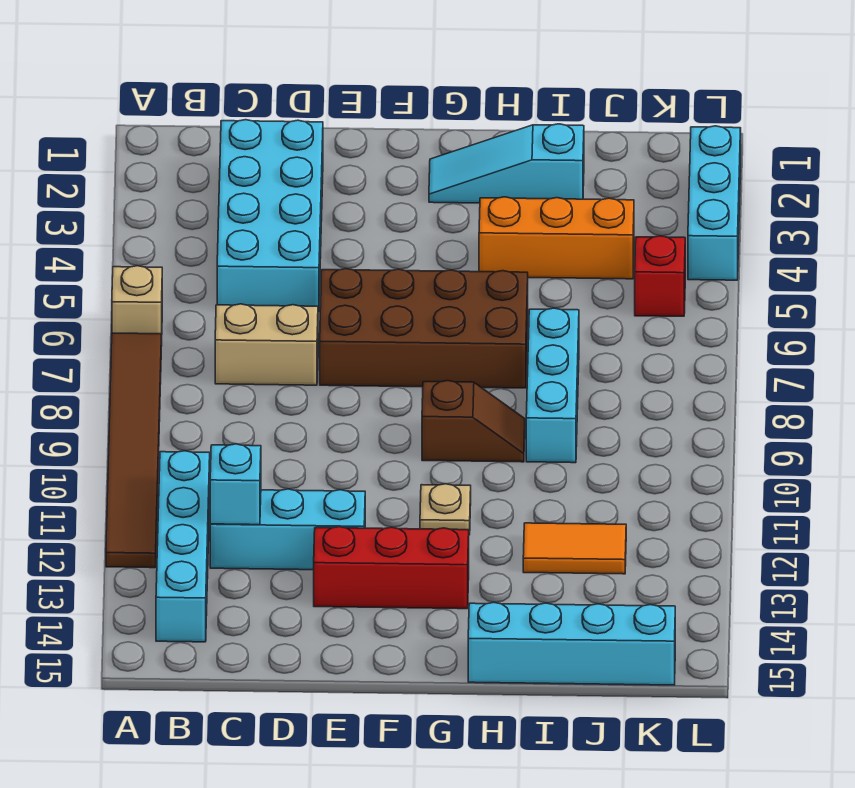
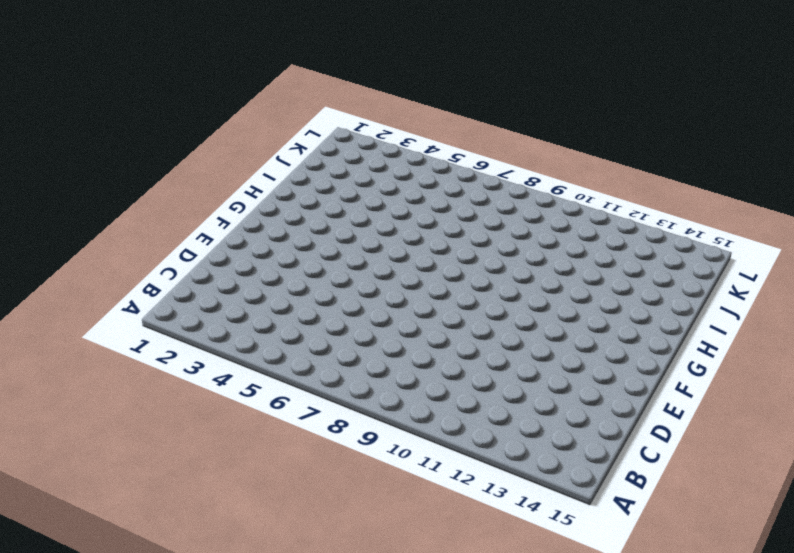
none -> tan 1x1 brick [112,266,162,346]
none -> brown 1x6 tile [106,333,161,568]
none -> cyan 1x4 brick [156,451,210,642]

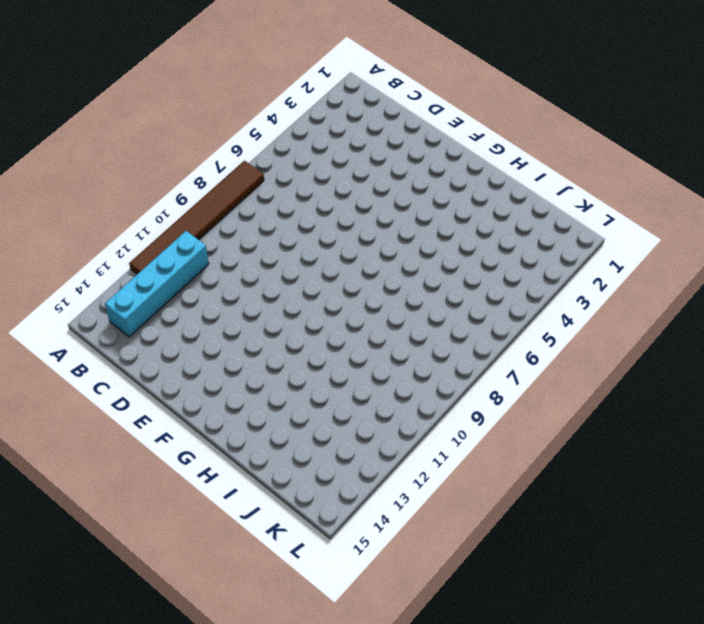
none -> tan 1x1 brick [112,266,162,346]
none -> cyan 2x4 brick [217,120,323,312]
none -> tan 1x2 brick [215,304,318,385]

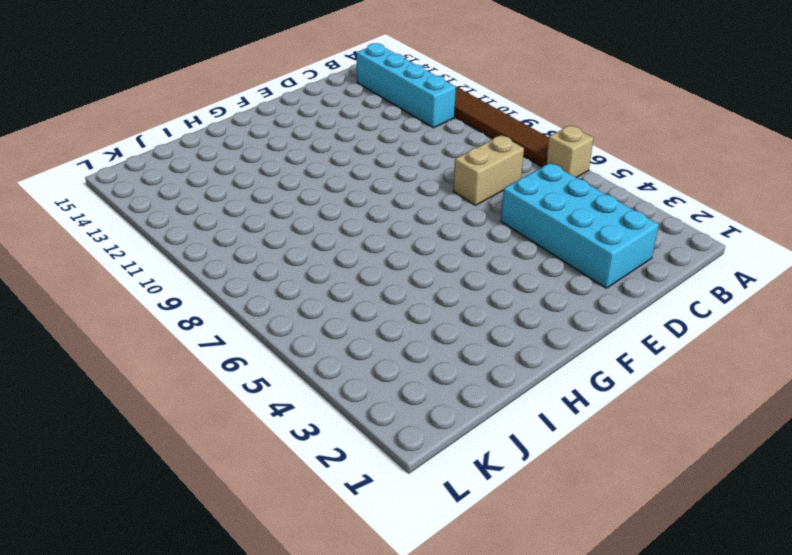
none -> cyan 1x3 brick [210,489,365,570]
none -> brown 2x4 brick [320,269,528,388]
none -> red 1x3 brick [314,527,469,609]

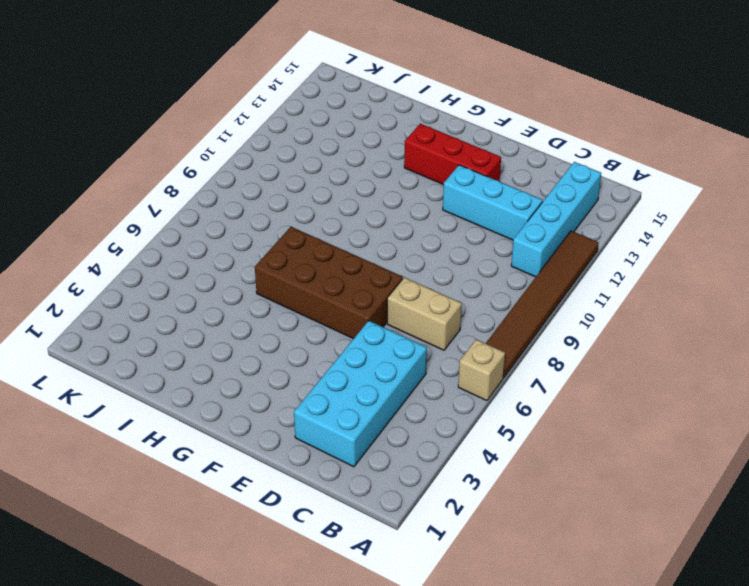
none -> cyan 1x3 slope [429,124,584,203]
none -> brown 1x2 slope [422,381,525,462]
none -> tan 1x1 plate [420,484,471,535]

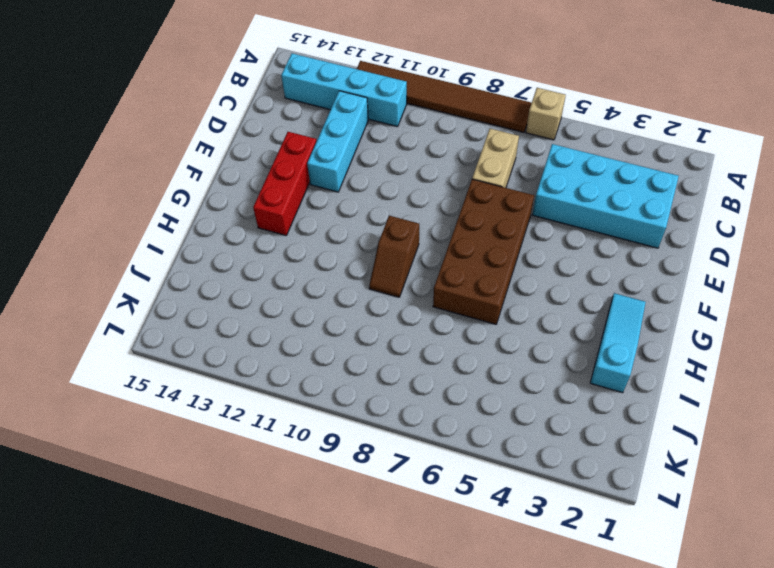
none -> tan 1x1 plate [420,484,471,535]
none -> orange 1x3 brick [479,197,634,279]
none -> cyan 1x4 brick [468,602,675,685]

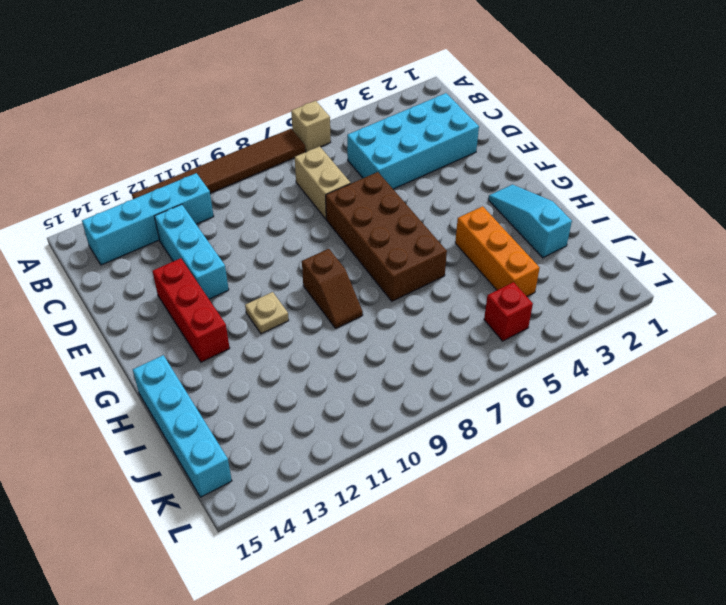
none -> cyan 1x3 brick [526,308,579,463]
none -> orange 1x2 tile [523,523,626,574]
none -> cyan 1x3 brick [688,126,741,280]

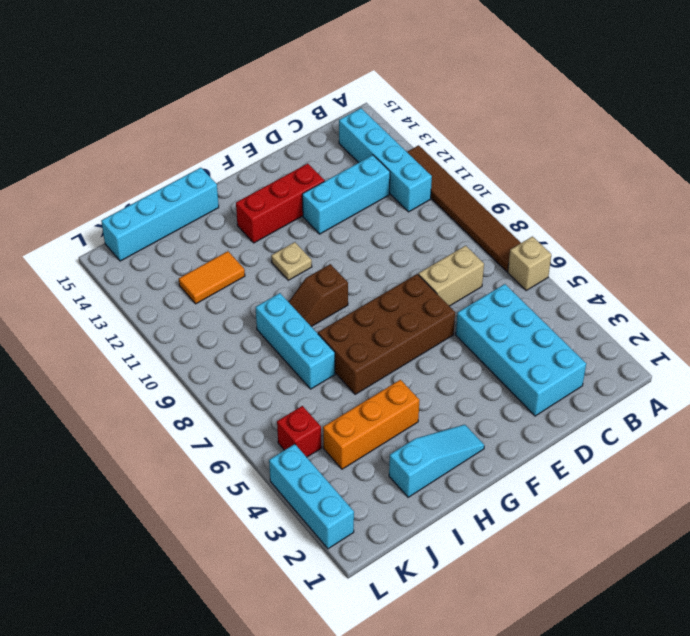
none -> cyan 1x1 brick [210,444,261,525]

